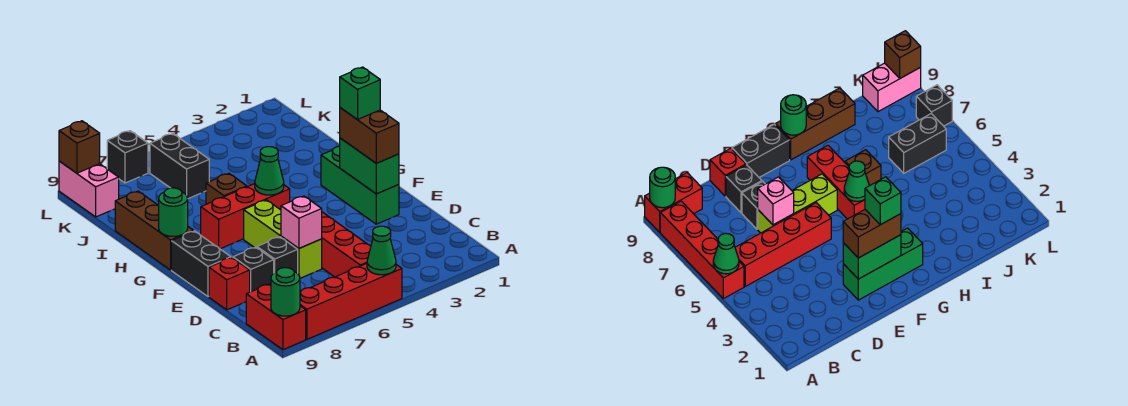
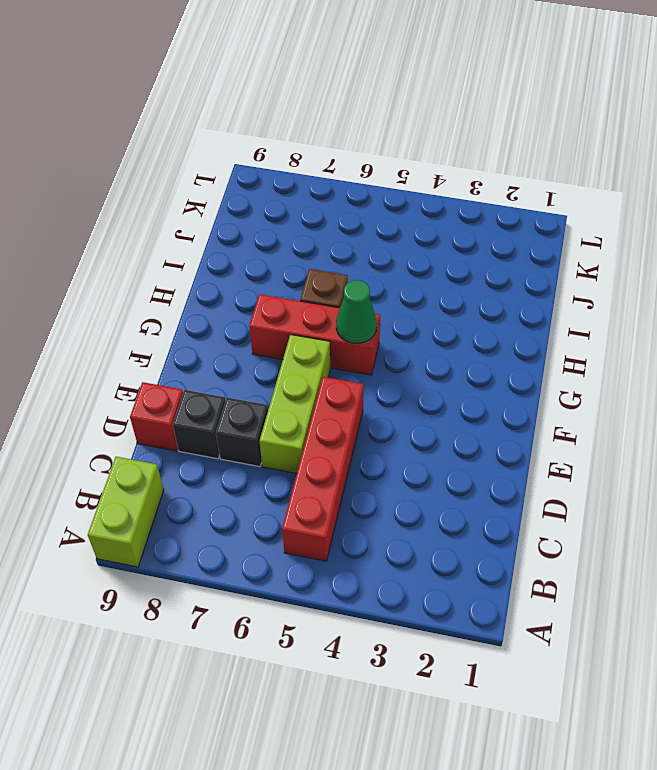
lime 1x2 brick [88,457,164,567] -> red 1x2 brick [246,284,306,350]
none -> red 1x4 brick [300,263,402,339]
none -> green 1x3 brick [321,146,399,224]
none -> black 1x2 brick [171,231,231,297]

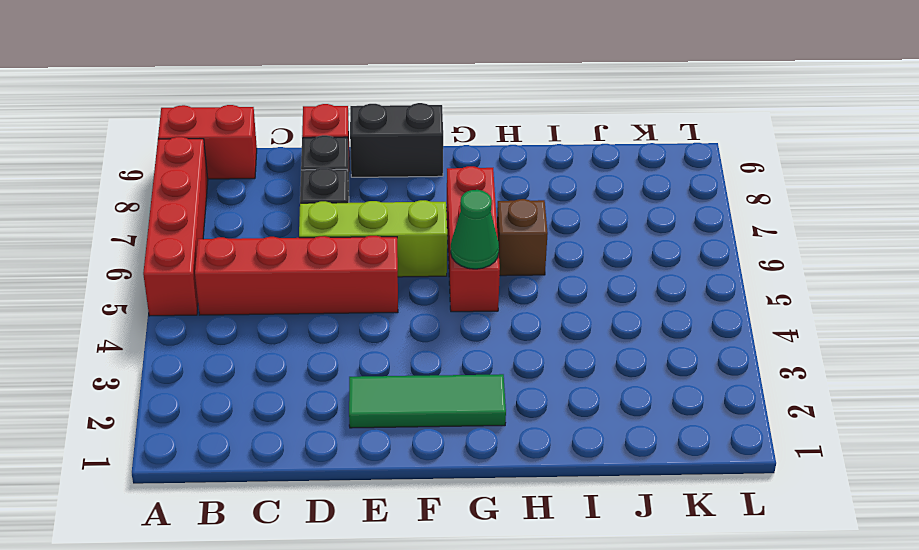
green 1x3 tile [349,374,506,428] -> green 1x3 brick [321,146,399,224]
none -> brown 1x3 brick [115,191,193,270]
none -> black 1x2 brick [150,134,209,199]
none -> pink 1x2 brick [59,161,119,217]

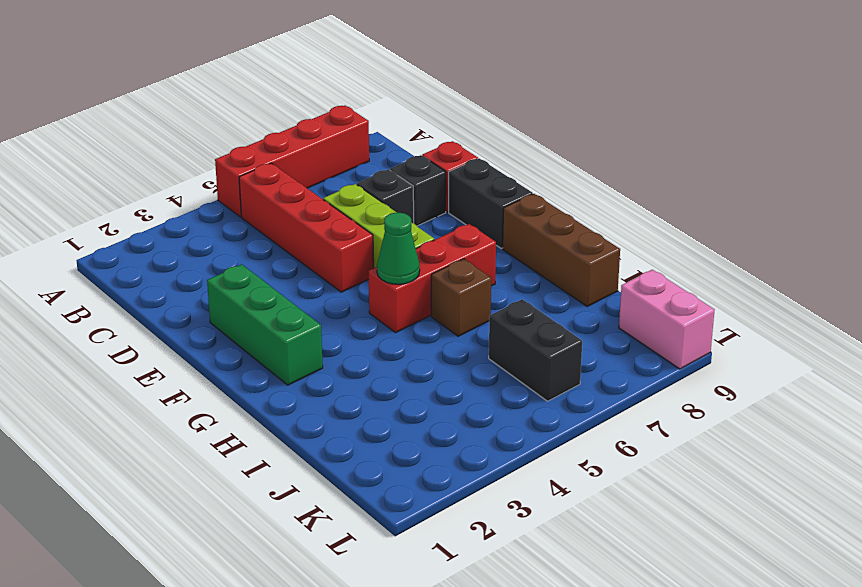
none -> red 1x2 brick [246,284,306,350]
none -> black 1x1 brick [107,131,148,183]
none -> green 1x1 cone [367,226,396,275]

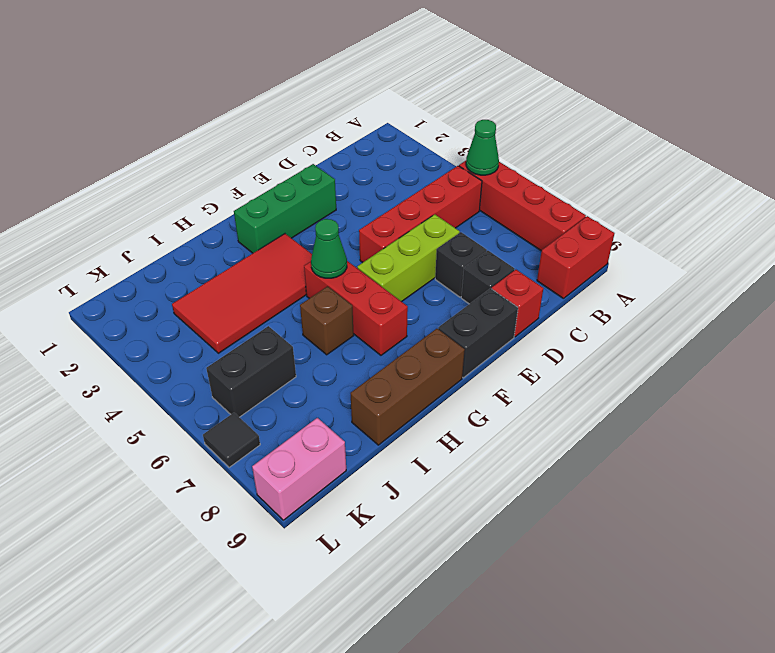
red 2x4 tile [172,234,312,353] -> none
black 1x1 tile [203,413,260,467] -> black 1x1 brick [107,131,148,183]
none -> green 1x1 round brick [271,268,300,316]
none -> pink 1x1 brick [281,196,322,248]
none -> green 1x2 brick [340,138,399,194]

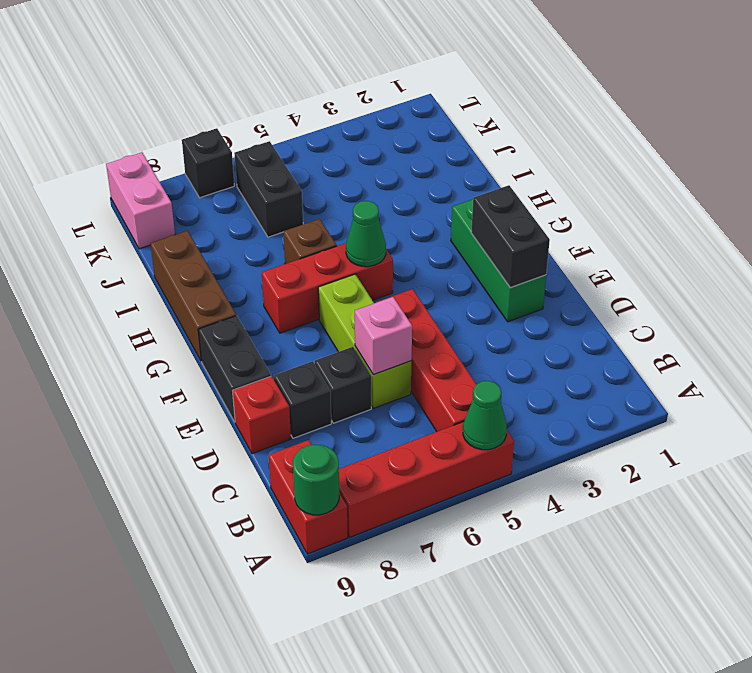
black 1x2 brick [471,185,550,288] -> green 1x2 brick [340,138,399,194]
none -> green 1x1 round brick [158,188,188,236]
none -> brown 1x1 brick [59,121,100,173]
none -> brown 1x2 brick [340,108,399,163]

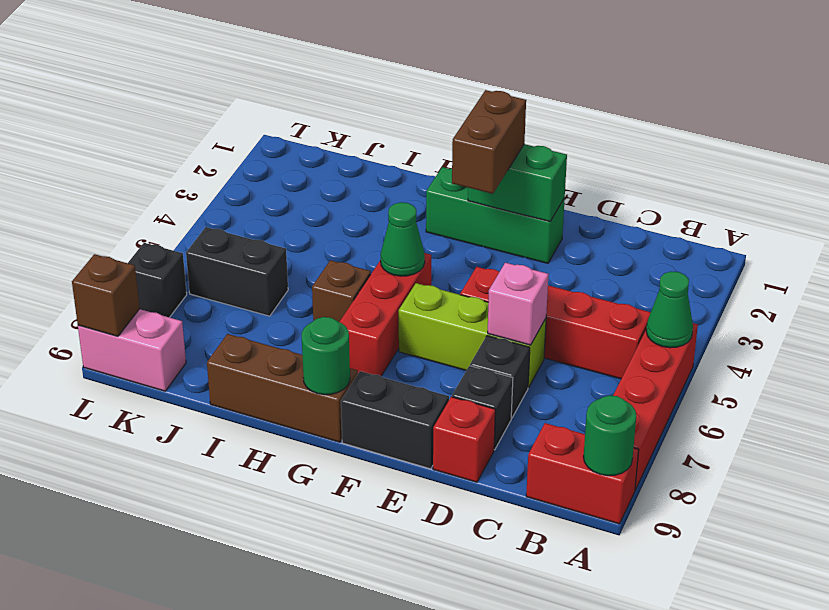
brown 1x2 brick [452,90,526,194] -> brown 1x2 brick turned to [340,108,399,163]
none -> green 1x1 brick [340,67,380,120]

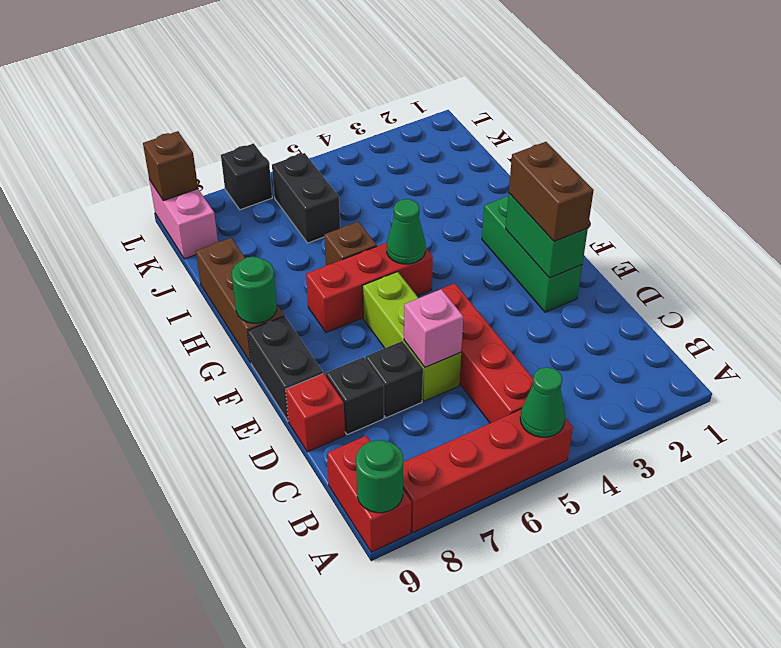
none -> green 1x1 brick [340,67,380,120]

